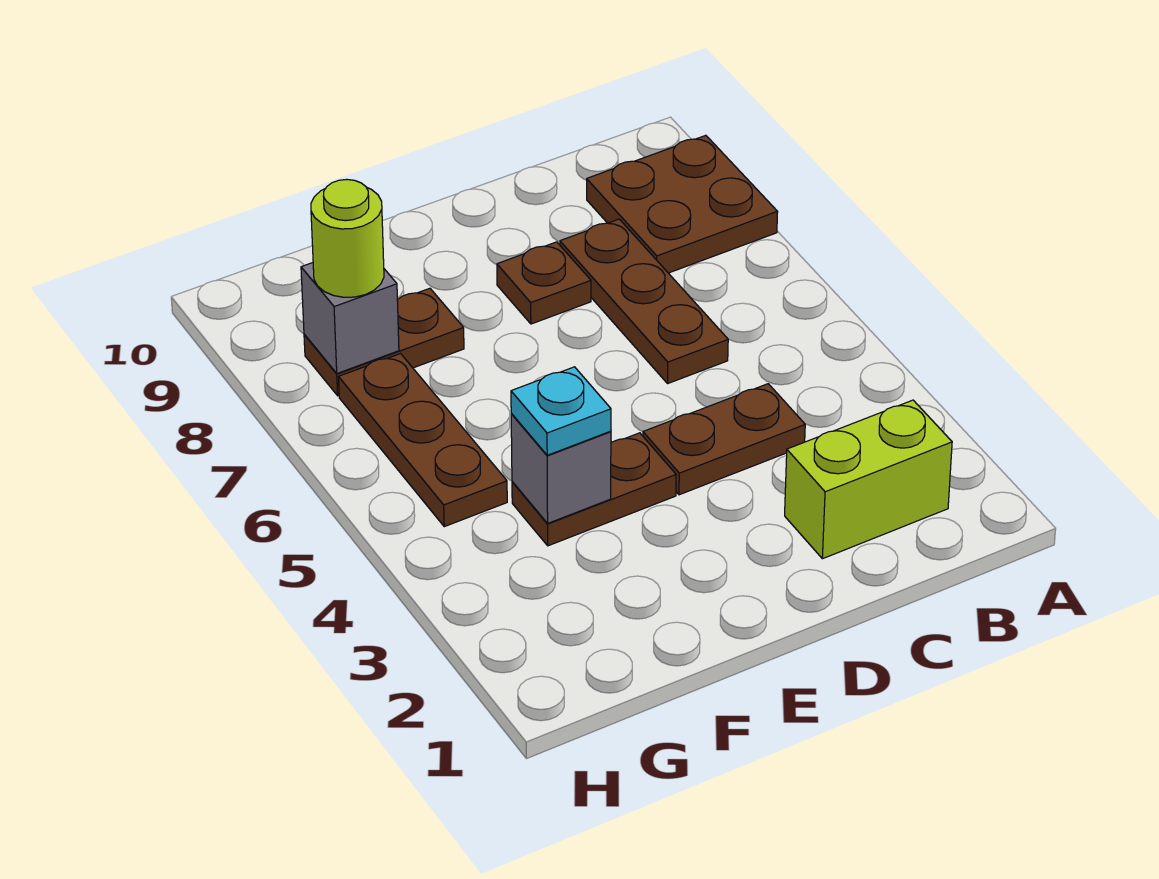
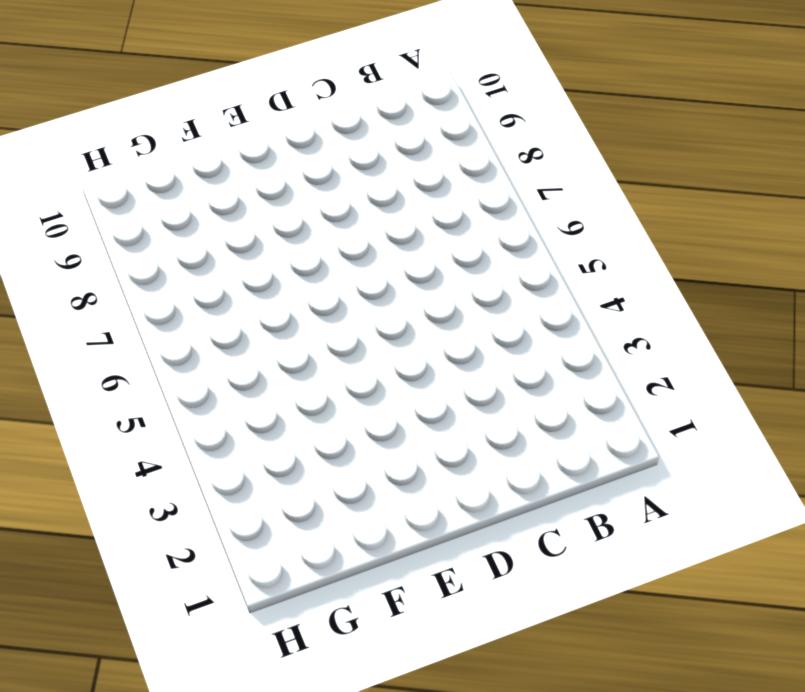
none -> brown 2x2 plate [587,135,778,273]
none -> lime 1x2 brick [785,400,952,559]
none -> brown 1x2 plate [643,384,805,495]

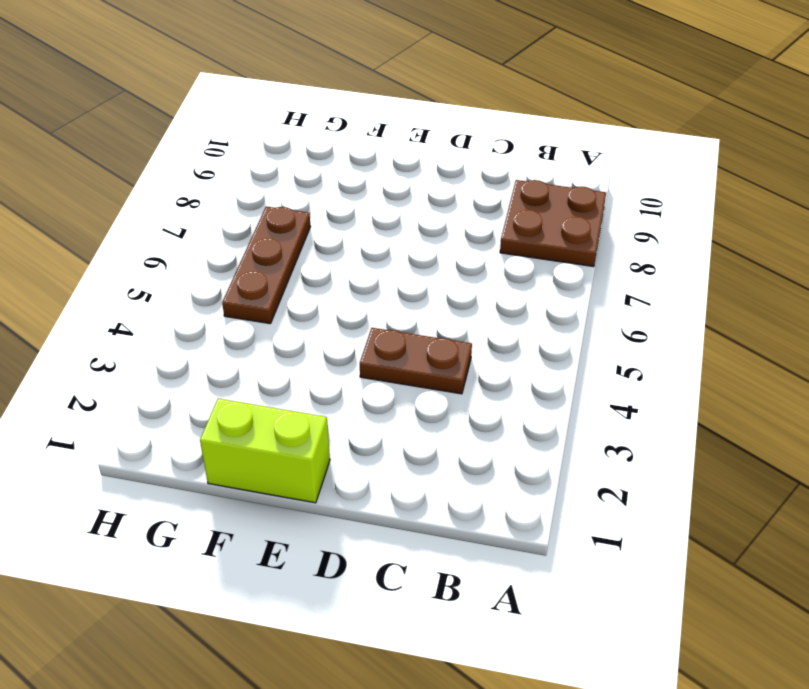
lime 1x2 brick [200,399,330,503] -> lime 1x2 brick moved to [785,400,952,559]
none -> brown 1x3 plate [560,219,728,383]
none -> brown 1x1 plate [497,242,591,324]
none -> brown 1x2 plate [512,433,676,546]

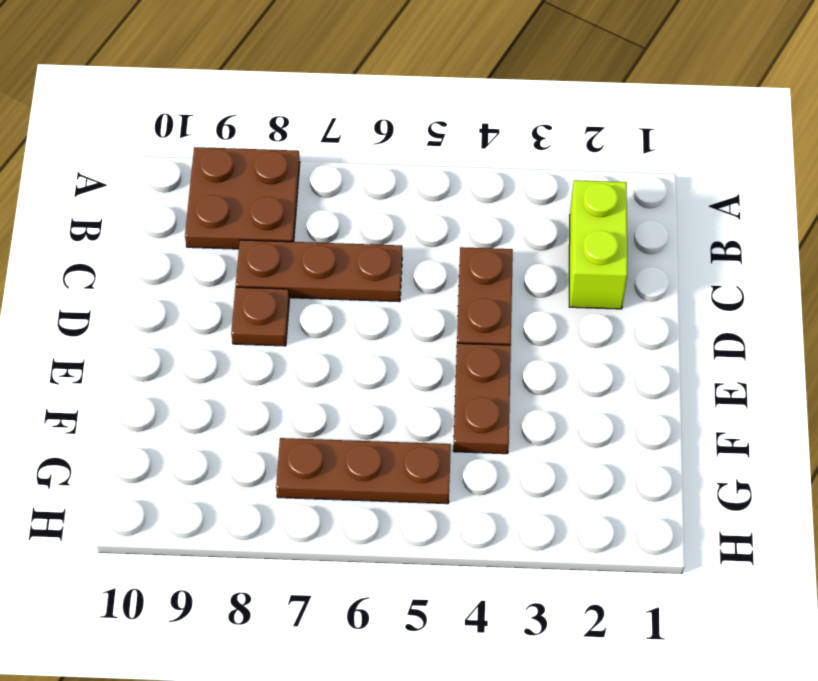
none -> brown 1x2 plate [304,288,464,396]
none -> grey 1x1 brick [511,414,611,523]
none -> grey 1x1 brick [301,263,399,373]

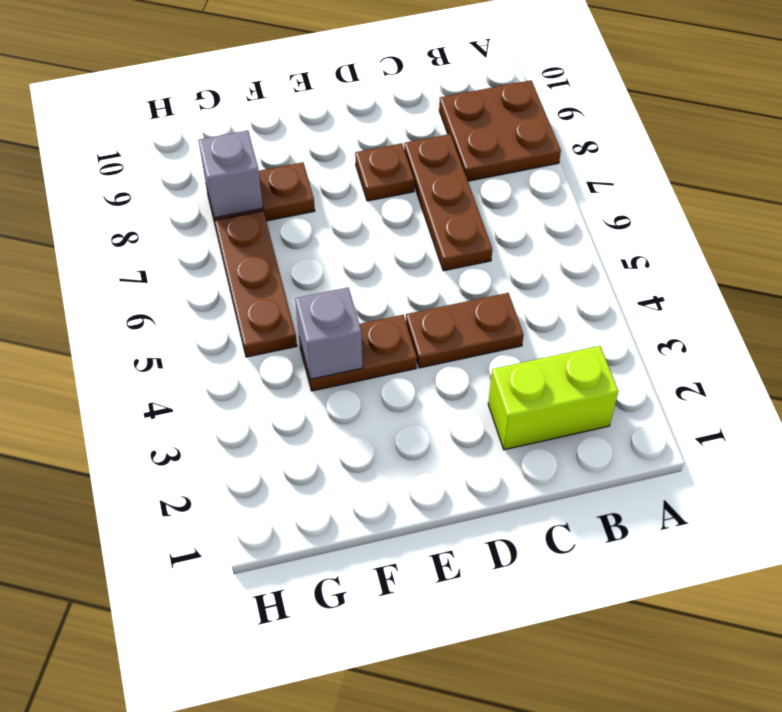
none -> cyan 1x1 plate [511,367,611,455]
none -> lime 1x1 round brick [311,179,384,297]

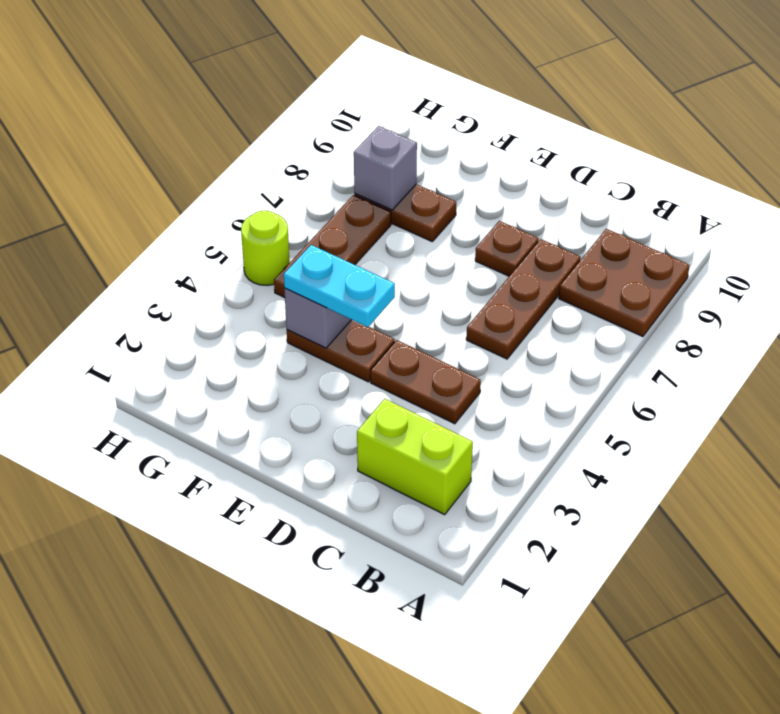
cyan 1x2 plate [284,245,395,327] -> cyan 1x1 plate [511,367,611,455]
lime 1x1 round brick [241,211,290,285] -> lime 1x1 round brick moved to [311,179,384,297]

